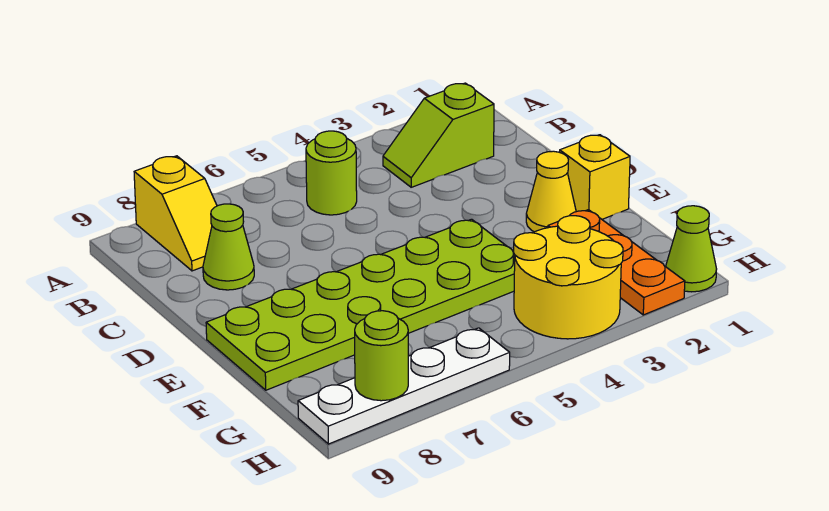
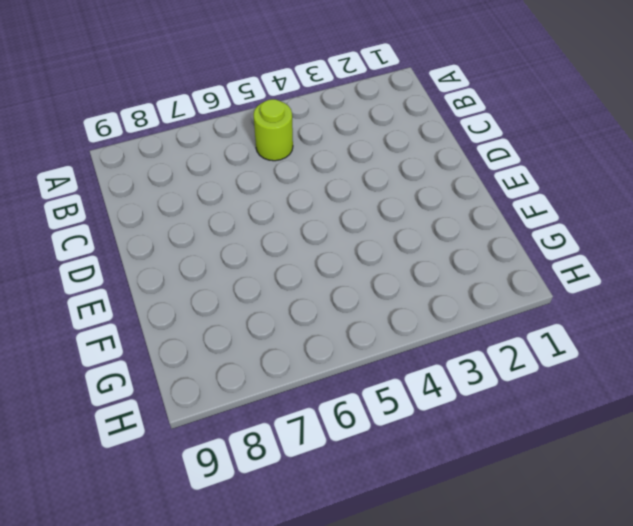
none -> yellow 1x2 slope [134,156,217,271]
none -> lime 1x2 slope [383,83,494,187]
none -> lime 1x1 cone [203,204,254,290]

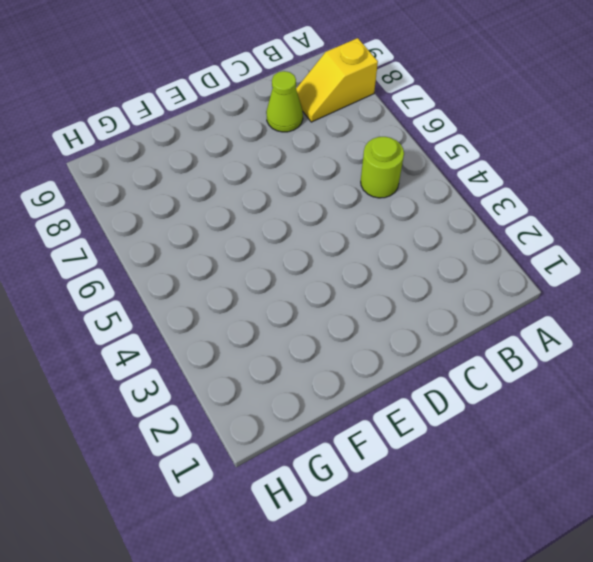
none -> lime 1x2 slope [383,83,494,187]
none -> yellow 1x1 brick [560,135,630,219]
none -> yellow 1x1 cone [526,151,576,232]

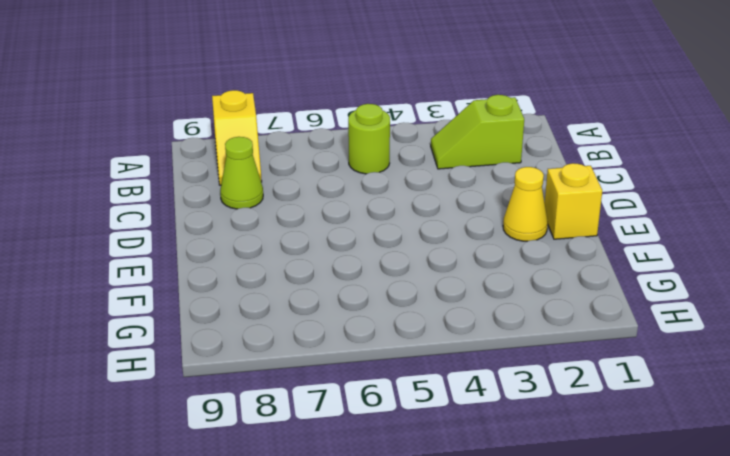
none -> lime 2x6 plate [206,219,515,390]
none -> orange 1x3 plate [548,210,685,315]
none -> yellow 2x2 round brick [514,216,623,339]

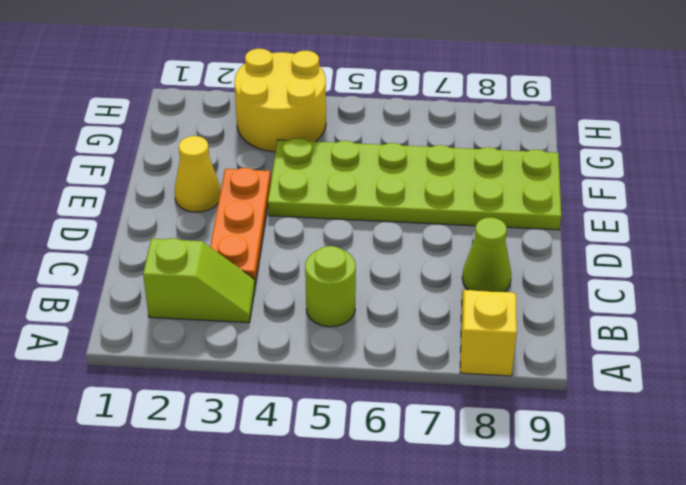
orange 1x3 plate [210,168,271,284] -> orange 1x3 plate moved to [548,210,685,315]
none -> yellow 1x1 brick [560,135,630,219]
none -> lime 1x1 cone [666,206,717,292]
none -> white 1x4 plate [298,328,510,444]

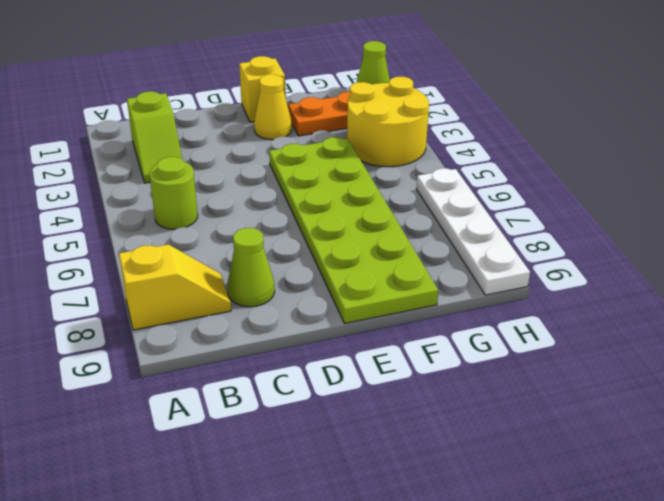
none -> lime 1x1 round brick [355,311,408,401]

